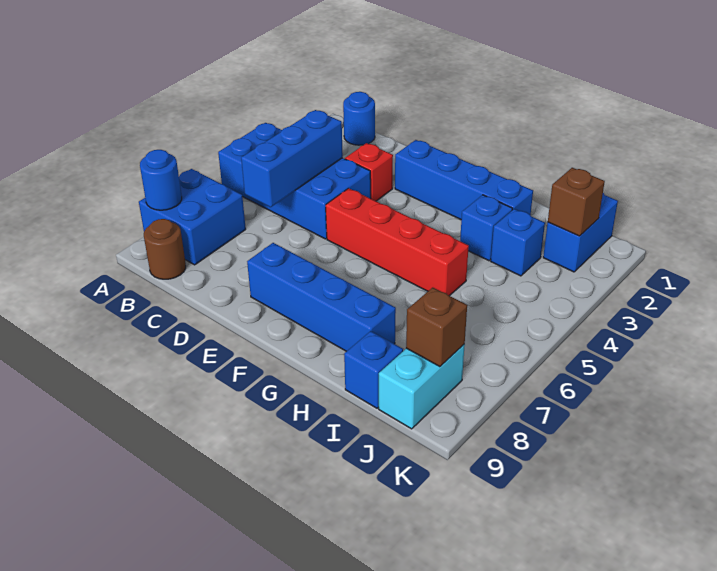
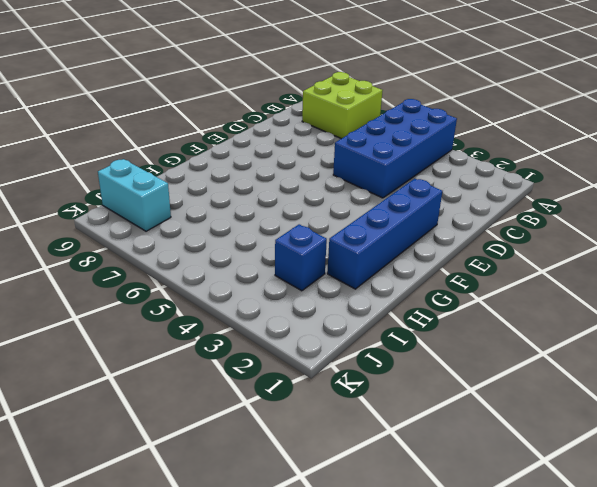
lime 2x2 brick [302,72,383,139] -> blue 2x2 brick [139,169,246,265]
none -> blue 1x1 round brick [343,92,375,145]
none -> brown 1x1 round brick [144,219,186,279]
none -> red 1x1 brick [345,143,393,201]

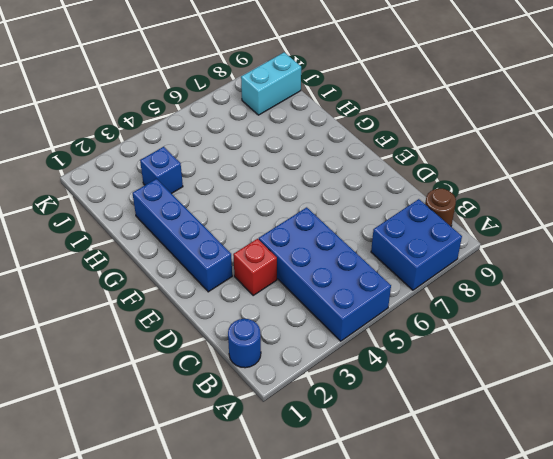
none -> red 1x4 brick [326,188,469,296]
none -> blue 1x4 brick [247,243,396,351]
none -> blue 1x1 brick [460,195,513,261]

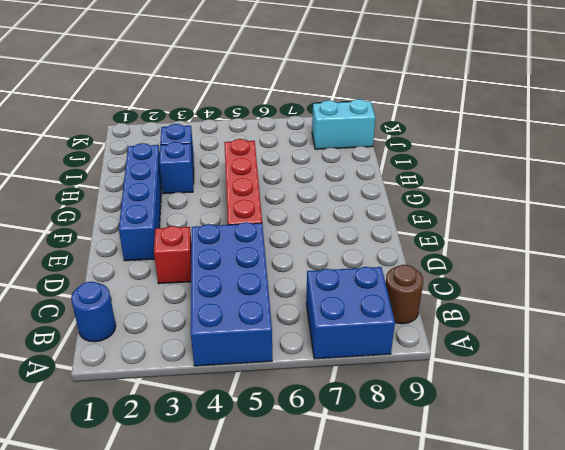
none -> blue 1x4 brick [247,243,396,351]
none -> blue 1x1 brick [344,331,403,408]
none -> blue 1x2 brick [543,193,618,272]

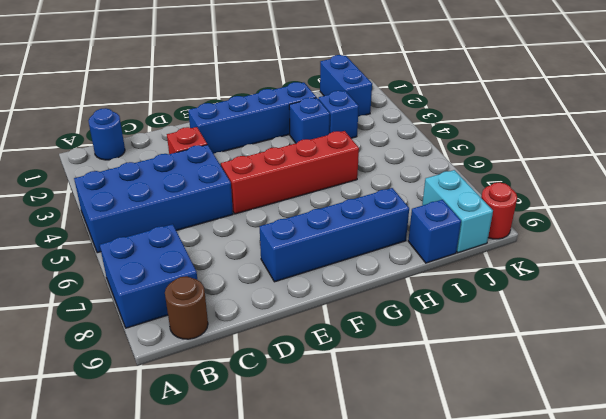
red 1x1 round brick [481,182,517,239] -> none
none -> blue 1x1 round brick [140,150,182,210]
none -> blue 1x3 brick [241,110,343,207]
none -> brown 1x1 brick [548,168,605,236]

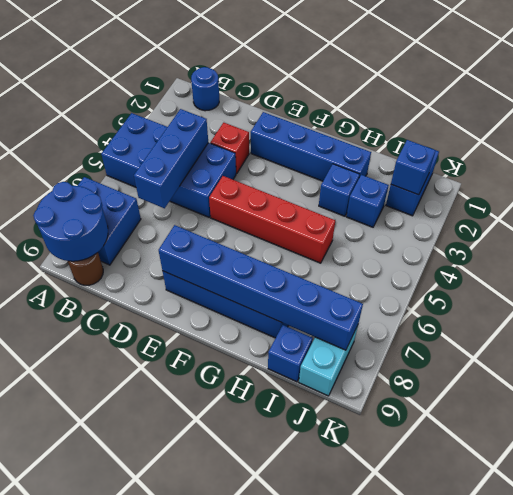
blue 2x2 round brick [33,182,108,261] -> blue 1x1 round brick [140,150,182,210]
blue 1x6 brick [159,225,363,350] -> brown 1x1 brick [406,288,467,367]
blue 1x1 brick [391,140,436,195] -> brown 1x1 brick [548,168,605,236]

